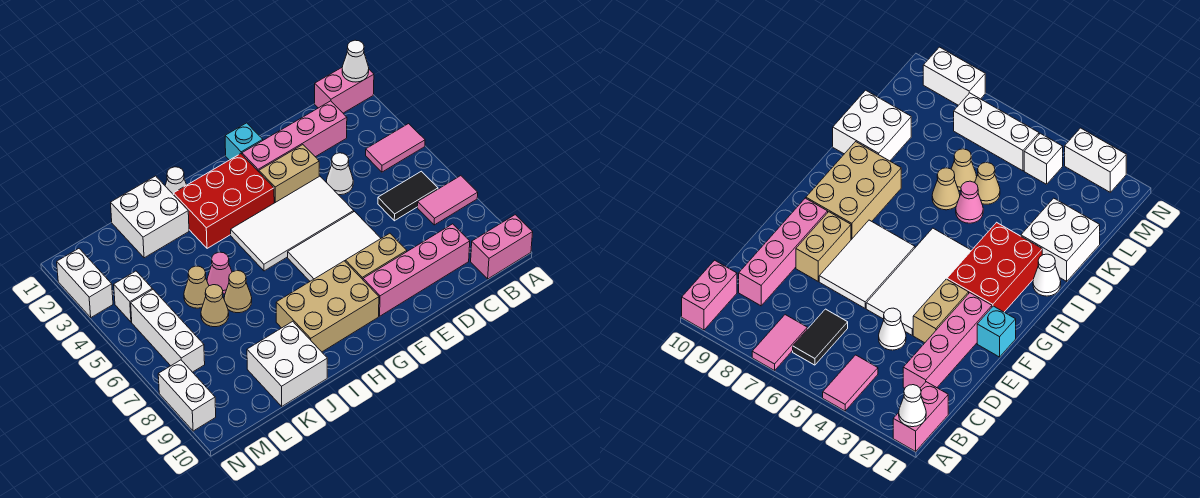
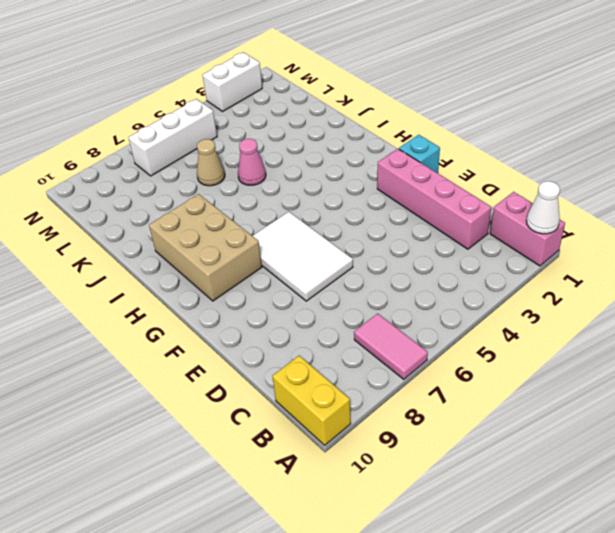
yellow 1x2 brick [273,356,351,445] -> pink 1x2 brick [471,215,533,279]
none -> pink 1x2 tile [366,124,425,172]
none -> black 1x2 tile [378,171,438,221]
none -> pink 1x4 brick [363,224,470,316]

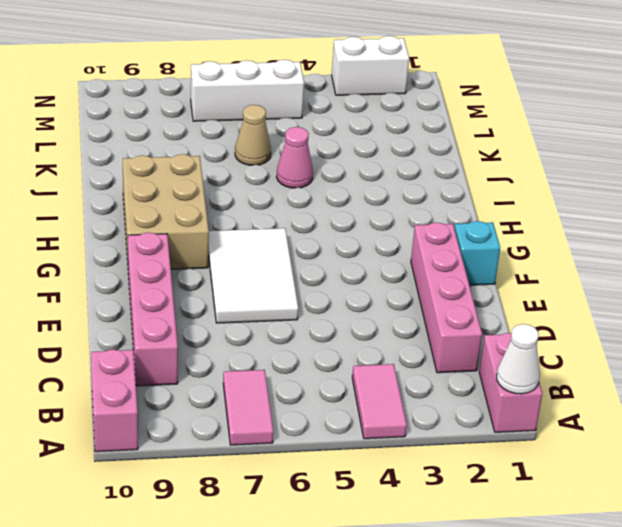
none -> black 1x2 tile [378,171,438,221]
none -> white 1x1 cone [326,153,353,195]
none -> tan 1x2 brick [259,145,319,203]

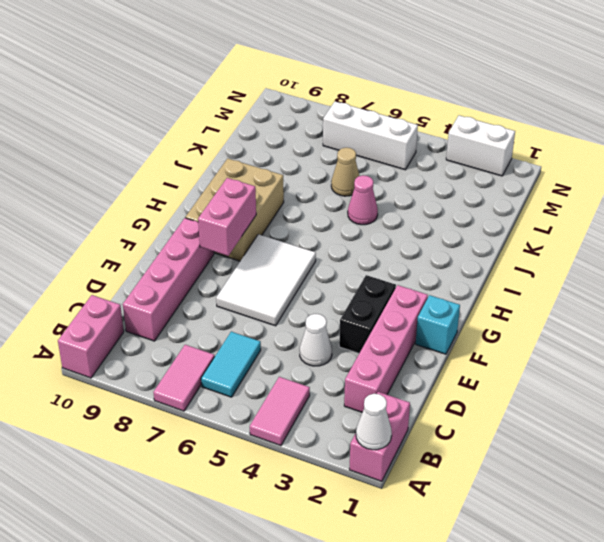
cyan 1x2 tile [201,332,261,397] -> black 1x2 tile [378,171,438,221]
black 1x2 brick [339,275,396,353] -> tan 1x2 brick [259,145,319,203]
pink 1x2 brick [198,178,256,256] -> none
none -> white 2x4 tile [231,176,354,271]
none -> tan 1x2 brick [345,233,407,279]
none -> red 2x3 brick [173,154,274,248]

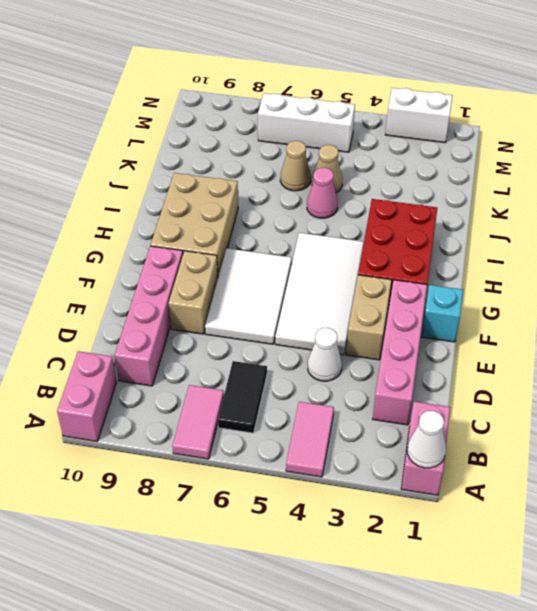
none -> white 1x1 cone [165,167,186,194]
none -> white 2x2 brick [111,176,189,258]
none -> tan 1x1 cone [224,271,252,313]

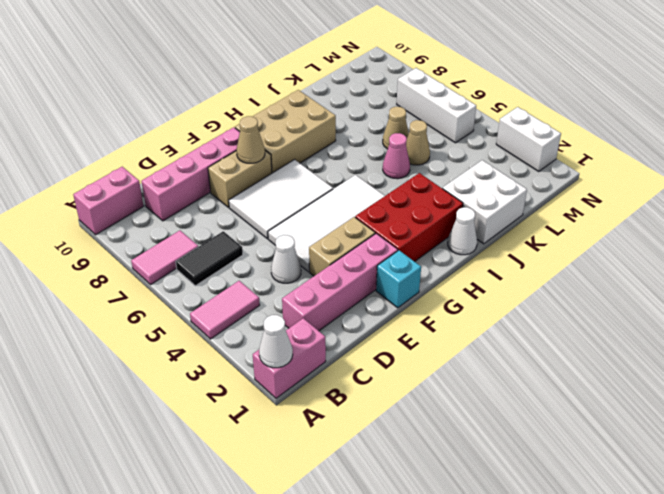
tan 1x1 cone [237,116,265,163] -> tan 1x1 cone moved to [224,271,252,313]
none -> white 2x2 brick [247,321,327,406]
none -> white 1x1 brick [114,271,152,322]
none -> white 1x2 brick [158,360,216,431]

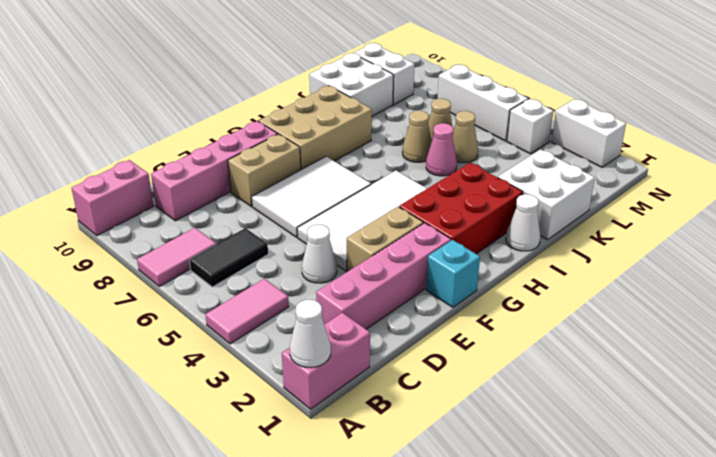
white 1x2 brick [354,43,415,105] -> white 1x2 brick moved to [158,360,216,431]

